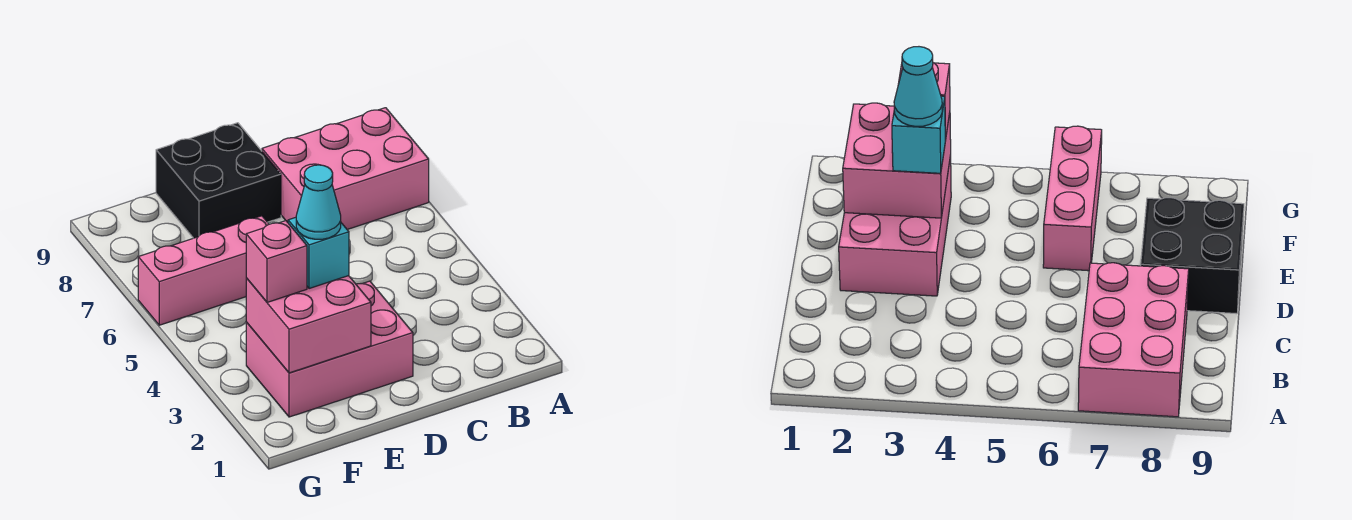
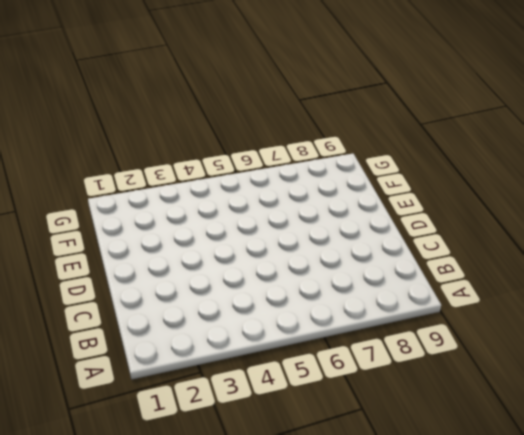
none -> pink 2x3 brick [262,108,429,229]
none -> pink 2x3 brick [246,281,413,417]

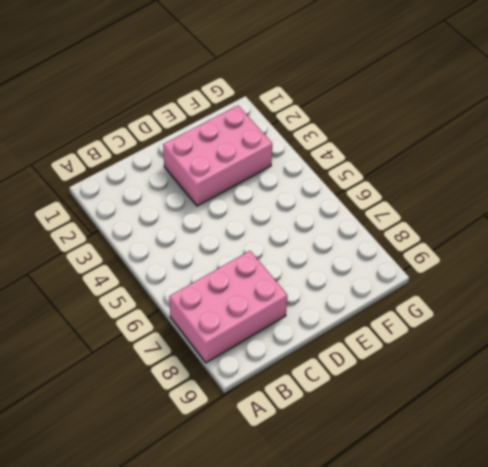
none -> black 2x2 brick [156,123,281,238]
none -> pink 1x3 brick [138,216,269,325]

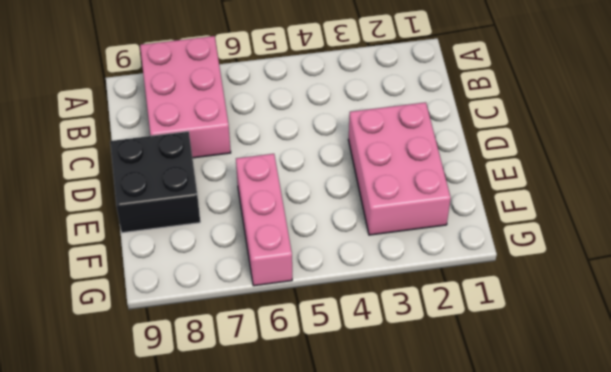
none -> pink 2x2 brick [246,276,371,373]
none -> cyan 1x1 brick [288,217,349,289]

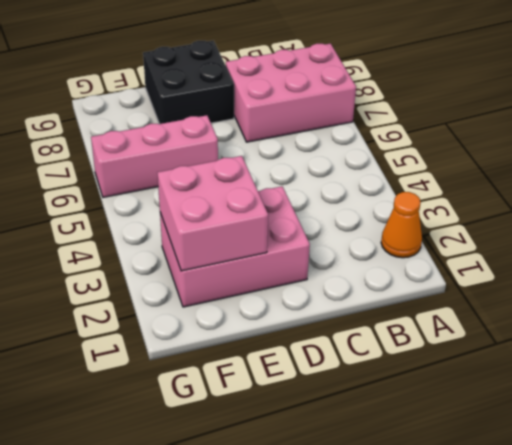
orange 1x1 cone [381,192,422,258] -> none
none -> cyan 1x1 brick [288,217,349,289]
none -> pink 1x1 brick [246,221,307,302]

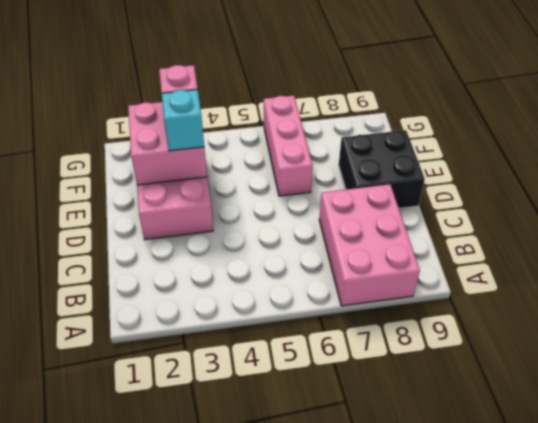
none -> cyan 1x1 cone [296,165,341,239]

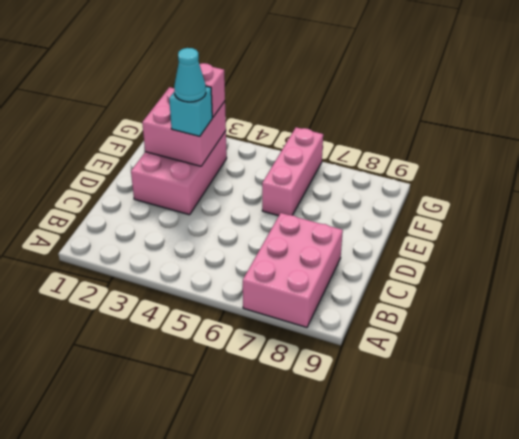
none -> black 2x2 brick [156,123,281,238]

